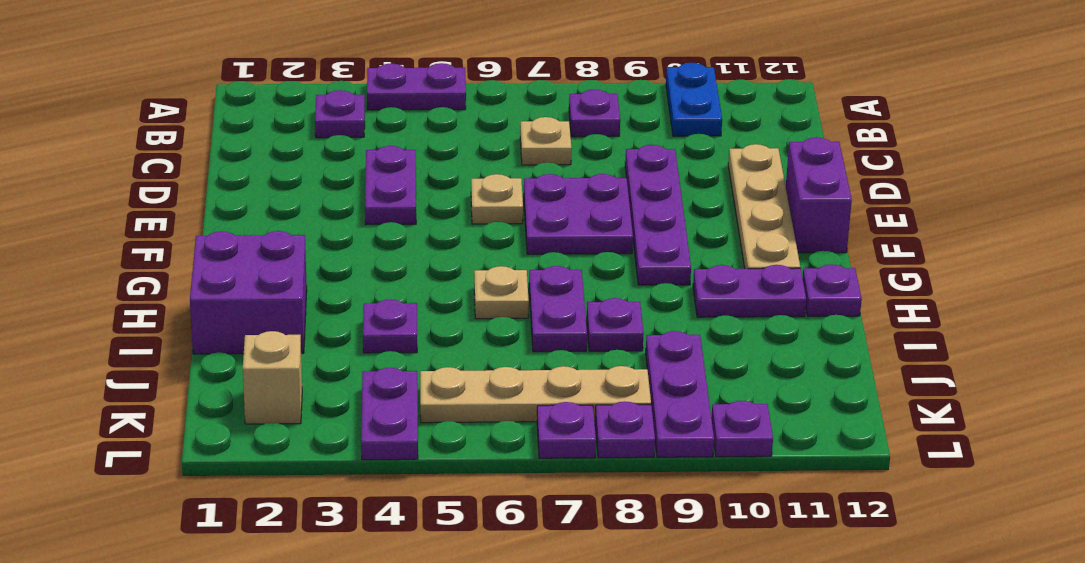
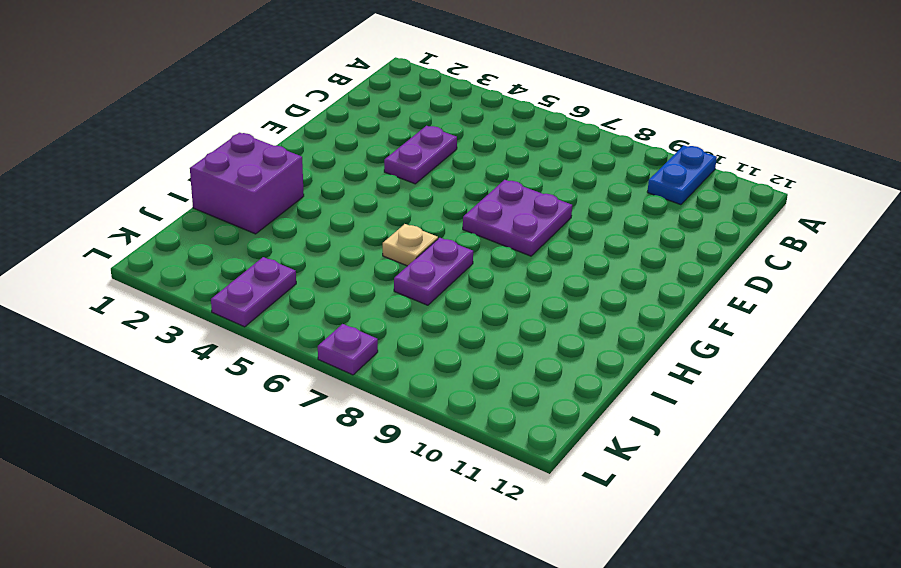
none -> purple 1x2 plate [367,63,466,110]
none -> purple 1x1 plate [315,90,365,138]
none -> purple 1x1 plate [569,90,620,137]

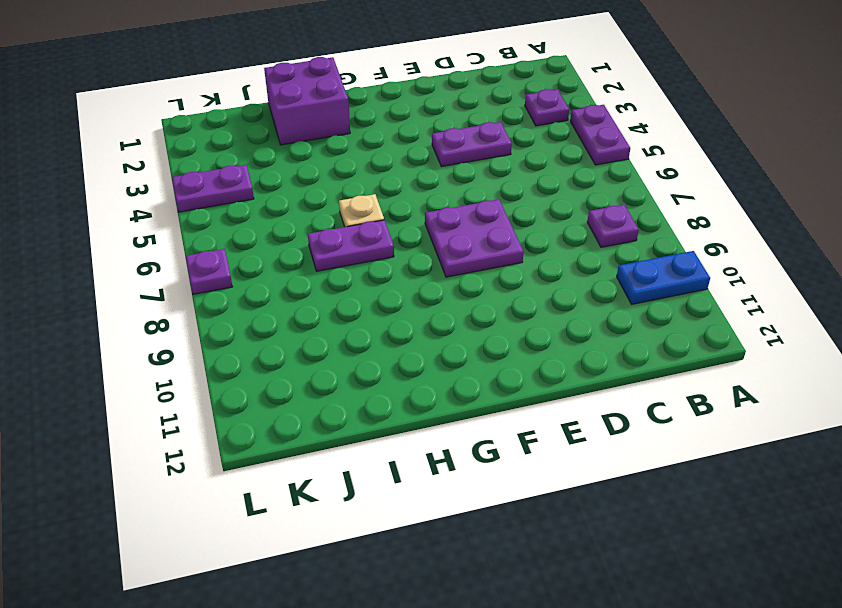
none -> tan 1x1 plate [520,117,572,165]
none -> purple 1x4 plate [625,145,691,285]
none -> tan 1x4 plate [728,144,800,269]

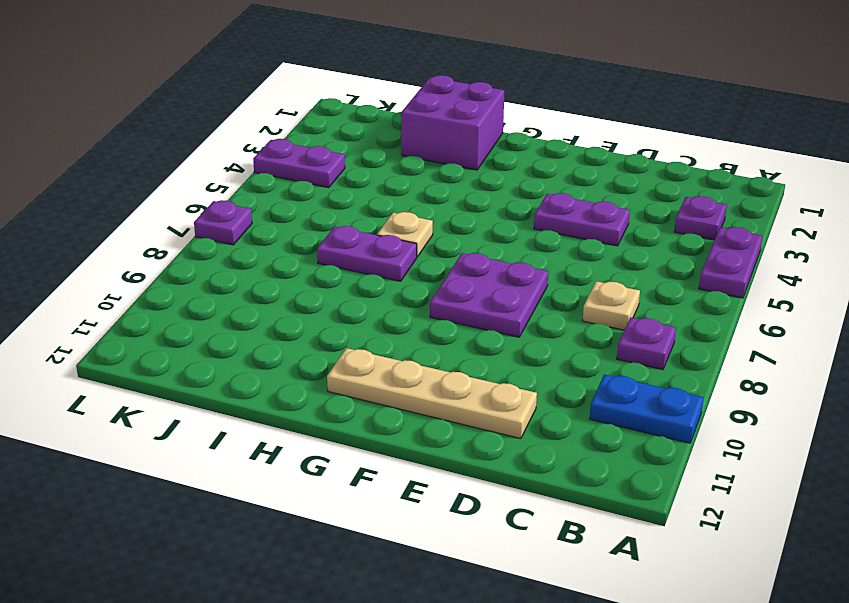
none -> purple 1x4 plate [625,145,691,285]
none -> tan 1x1 plate [471,174,523,224]
none -> purple 1x2 brick [786,137,852,253]

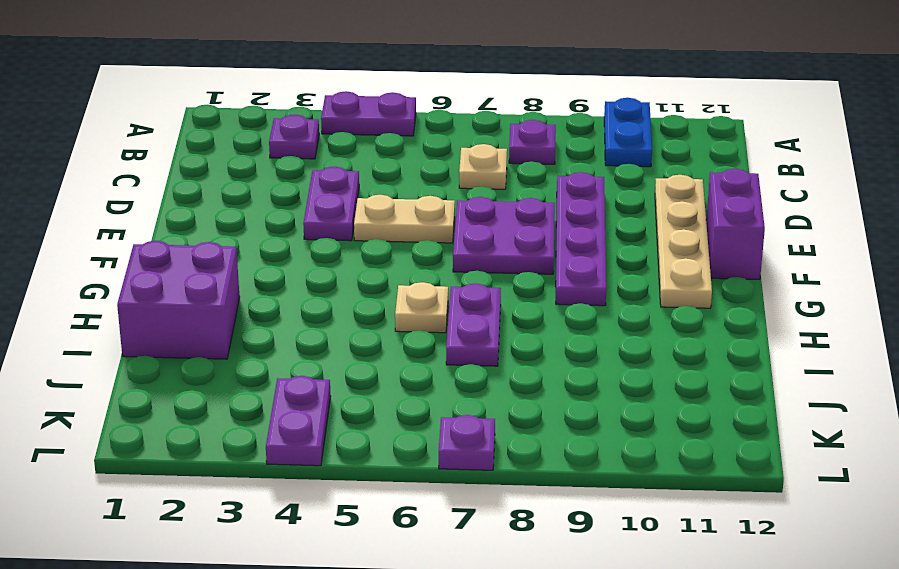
tan 1x2 plate [354,195,455,243] -> tan 1x1 plate [471,174,523,224]
none -> purple 1x2 plate [693,265,806,317]
none -> purple 1x1 plate [803,264,862,316]
none -> purple 1x1 plate [363,300,417,353]

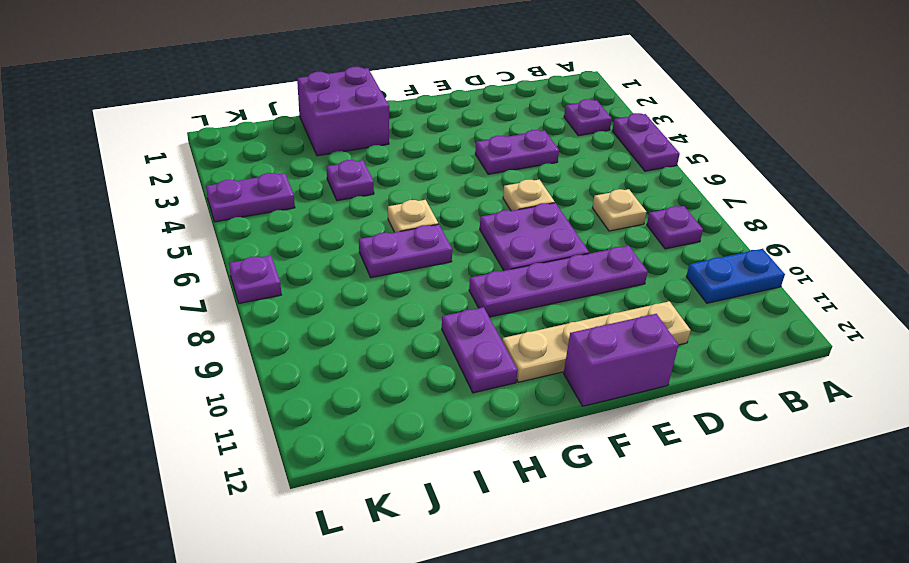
none -> purple 1x1 plate [803,264,862,316]
none -> purple 1x1 plate [587,298,644,351]
none -> purple 1x3 plate [646,331,714,457]

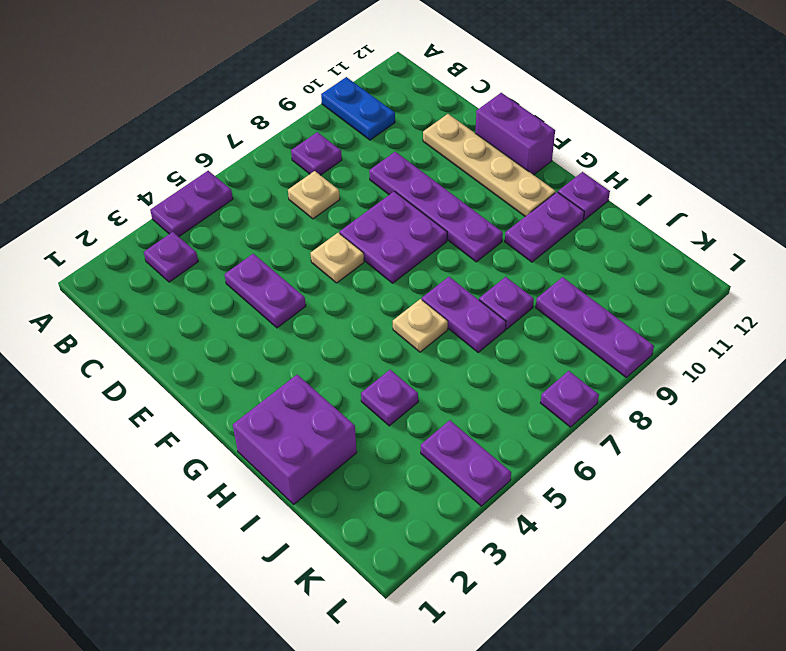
none -> tan 1x1 brick [243,331,302,424]
none -> tan 1x4 plate [420,366,651,423]
none -> purple 1x1 plate [595,401,655,458]

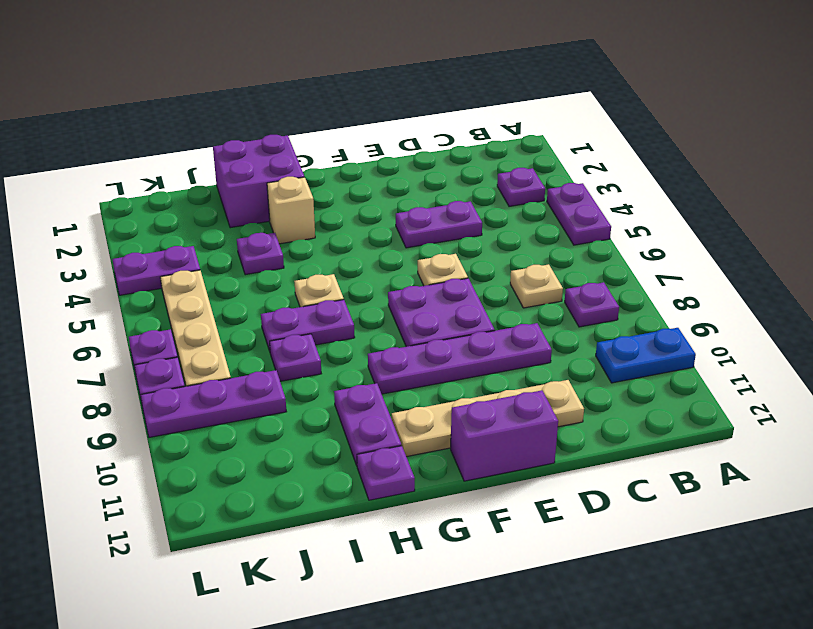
tan 1x1 brick [267,177,315,244] -> tan 1x1 brick moved to [243,331,302,424]
none -> purple 1x1 plate [711,401,773,457]

